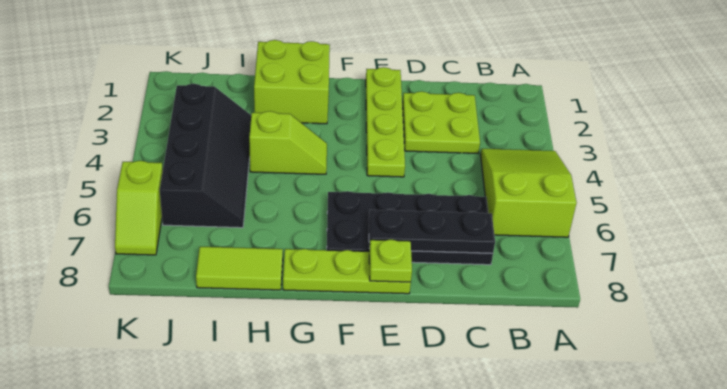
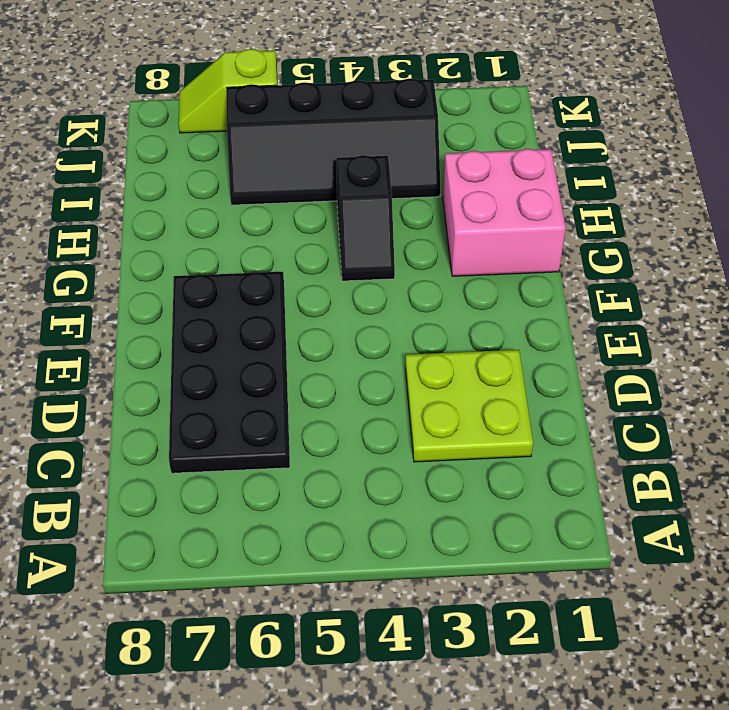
pink 2x2 brick [443,149,566,276] -> lime 2x2 brick [254,40,330,124]
black 1x2 slope [336,155,395,281] -> lime 1x2 slope [249,111,327,174]
none -> lime 2x3 slope [481,149,577,237]
none -> lime 1x4 plate [366,67,405,177]
none -> lime 1x3 plate [283,249,411,294]

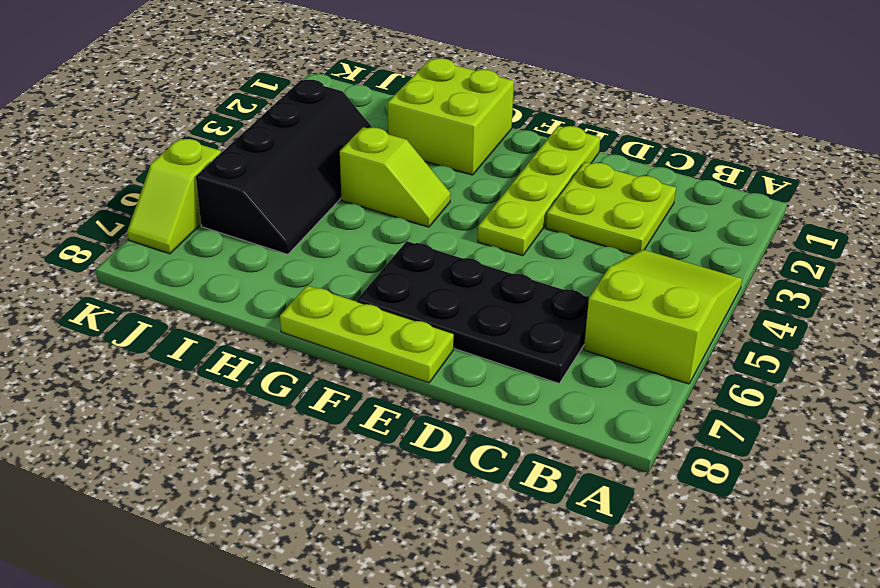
none -> lime 1x2 tile [196,247,283,290]
none -> black 1x3 plate [369,209,495,253]
none -> lime 1x1 plate [369,239,412,282]

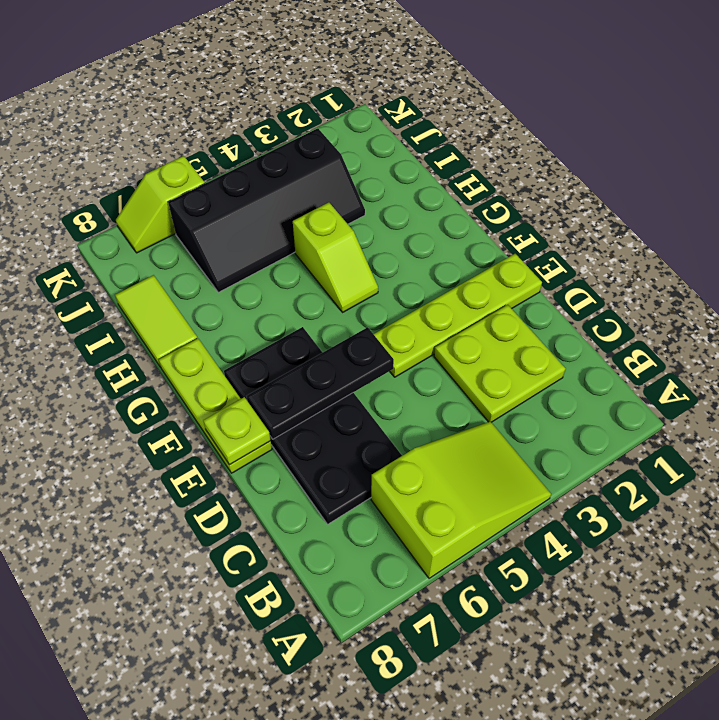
black 1x3 plate [247,327,394,439] -> black 1x3 plate turned to [369,209,495,253]
none -> lime 2x2 brick [254,40,330,124]

